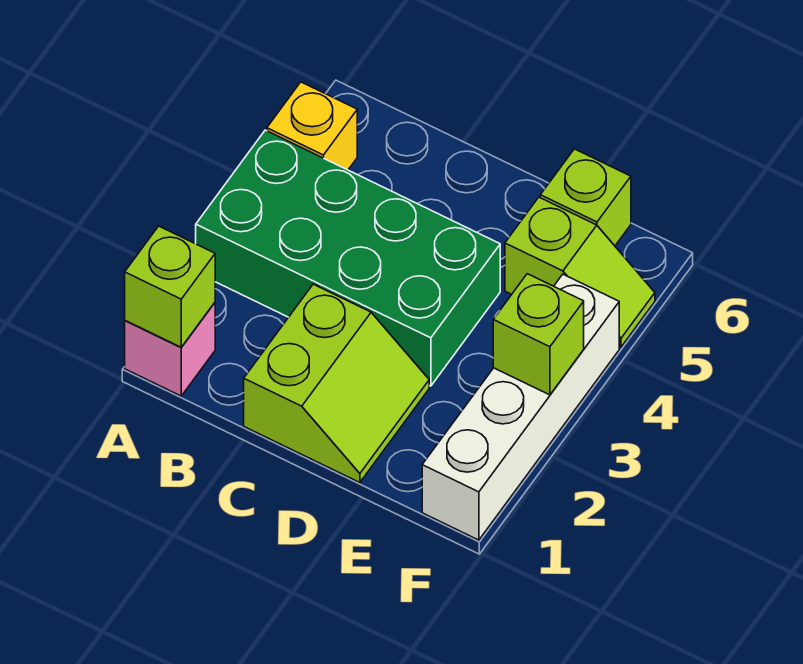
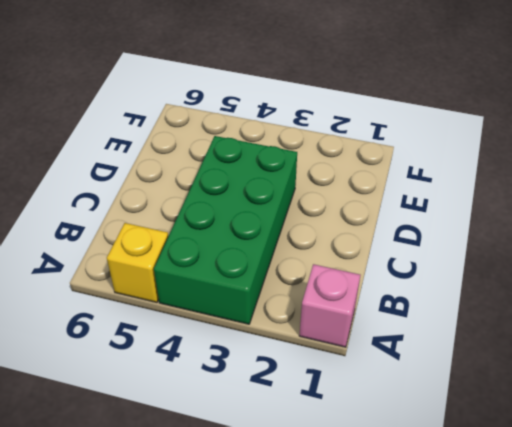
none -> lime 2x2 slope [244,284,429,483]
none -> lime 1x2 slope [505,197,655,347]

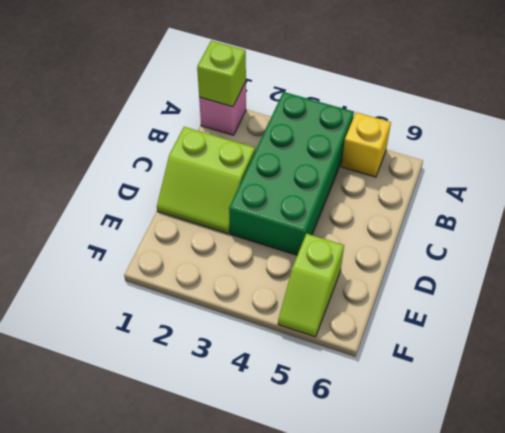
none -> lime 1x1 brick [540,149,631,246]
none -> white 1x4 brick [422,274,619,540]

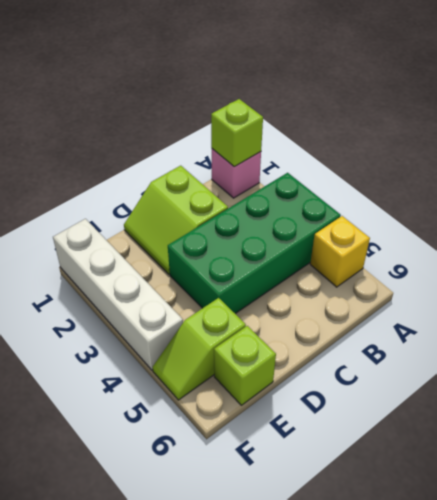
none -> lime 1x1 brick [493,274,584,395]

